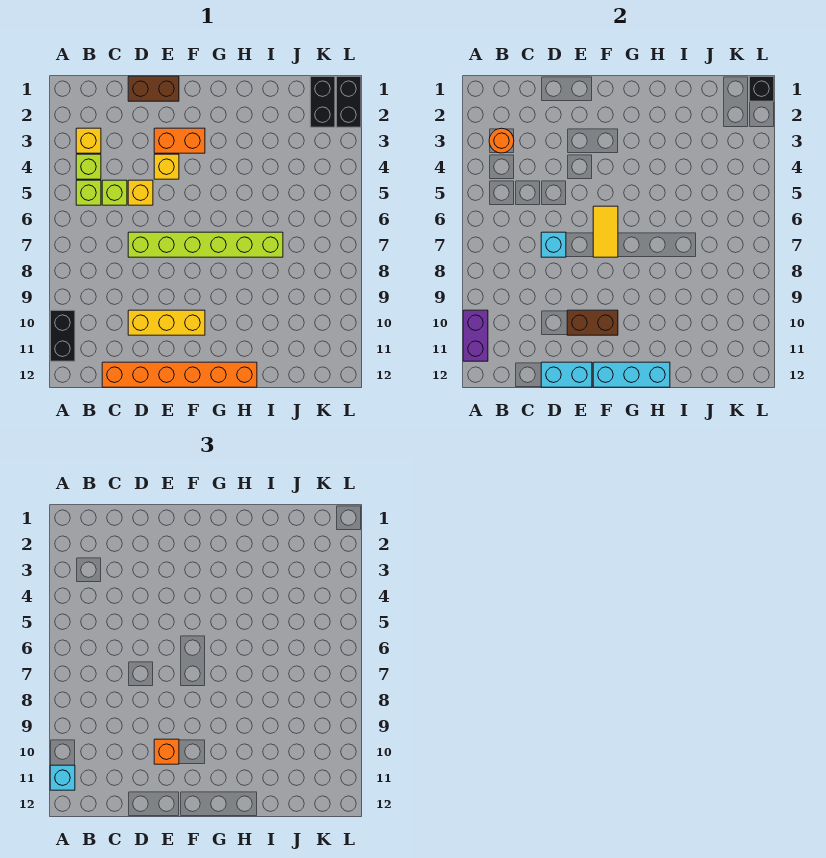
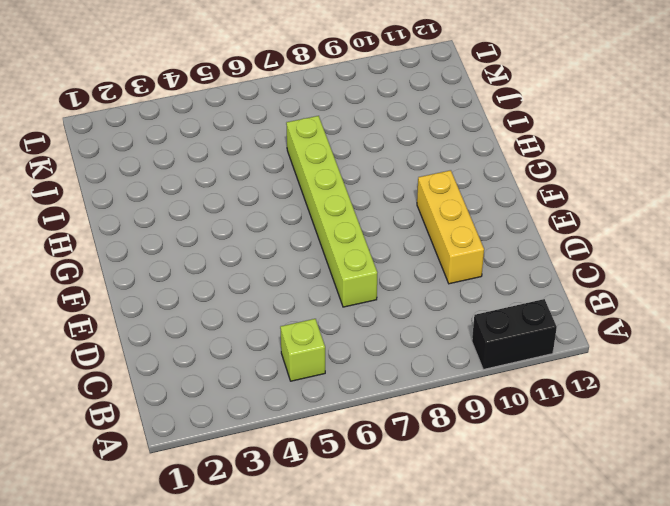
none -> yellow 1x1 brick [76,128,101,153]
none -> lime 1x1 brick [76,154,101,179]
none -> lime 1x1 brick [102,180,127,205]

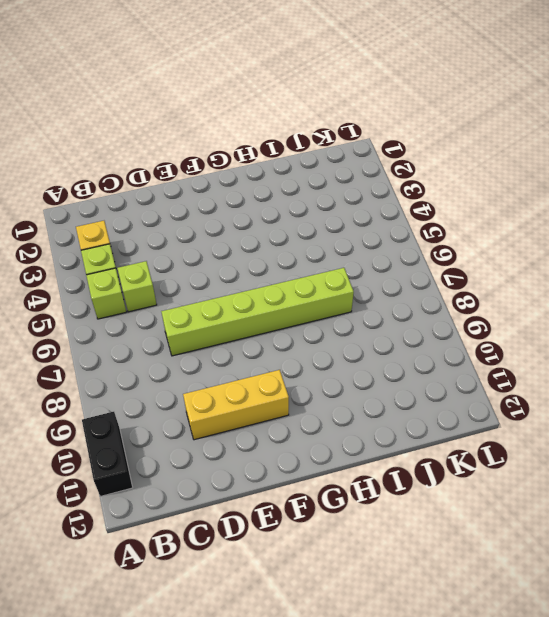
none -> orange 1x6 brick [102,362,257,387]
none -> brown 1x2 brick [128,76,179,101]
none -> yellow 1x1 brick [128,180,153,205]

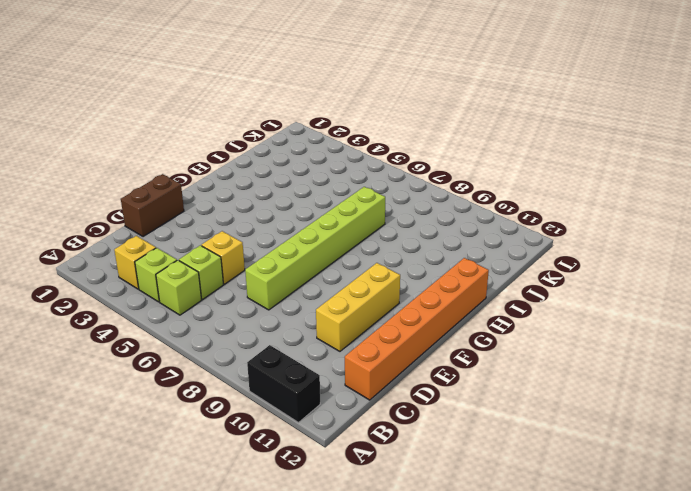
none -> orange 1x2 brick [154,128,205,153]
none -> yellow 1x1 brick [154,154,179,179]
none -> black 1x2 brick [310,76,335,127]

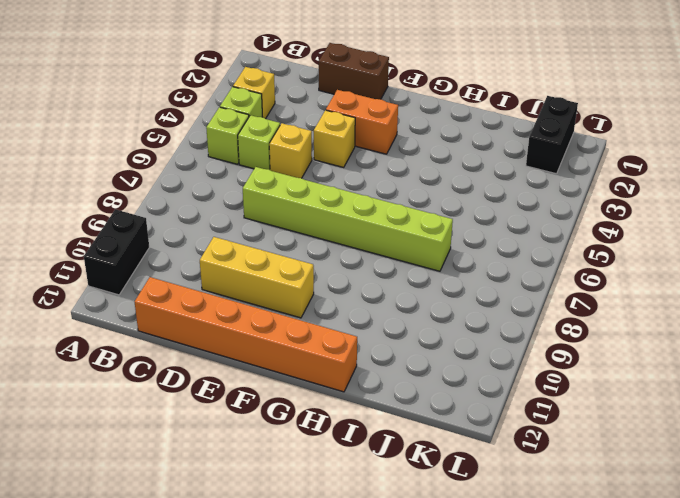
none -> black 1x2 brick [336,76,361,127]
none -> purple 1x2 brick [463,310,488,361]
none -> orange 1x1 round brick [489,128,514,153]

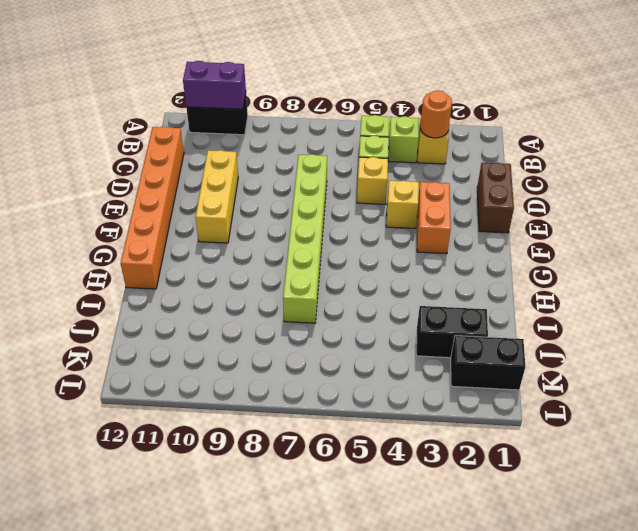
black 1x2 brick [417,306,488,358] -> black 1x2 brick moved to [336,76,361,127]
none -> cyan 1x1 brick [541,232,566,257]
none -> cyan 1x2 brick [541,362,592,387]
none -> brown 1x2 brick [567,310,618,335]

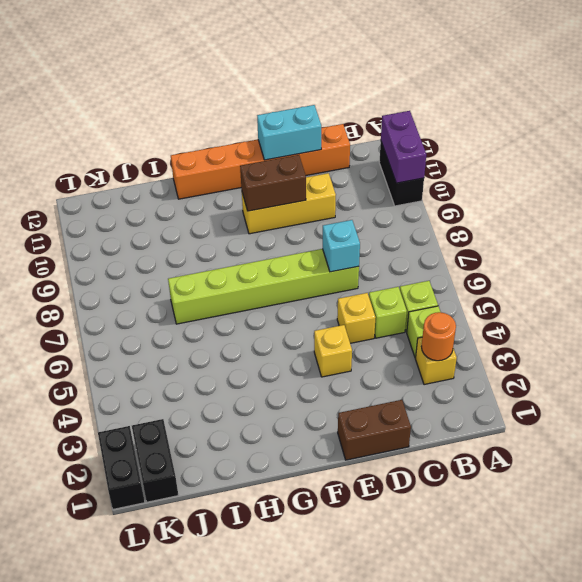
none -> orange 1x2 brick [154,128,205,153]
none -> yellow 1x2 tile [593,206,618,257]
none -> cyan 1x3 brick [593,362,670,387]

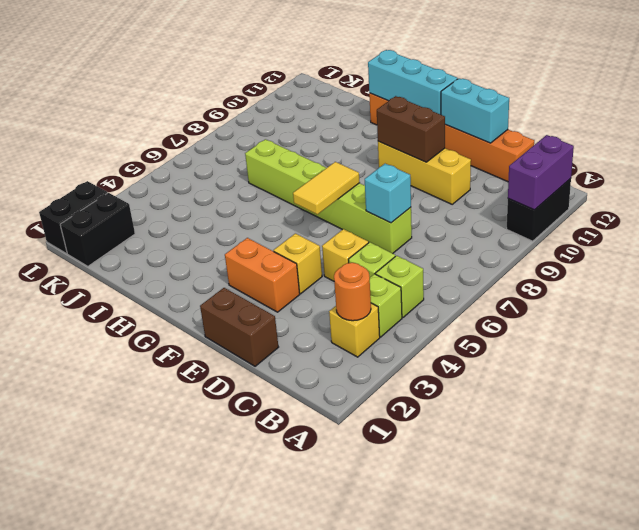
none -> black 1x1 brick [749,76,774,101]
none -> cyan 1x1 brick [50,765,75,790]
none -> orange 1x1 brick [154,739,179,764]

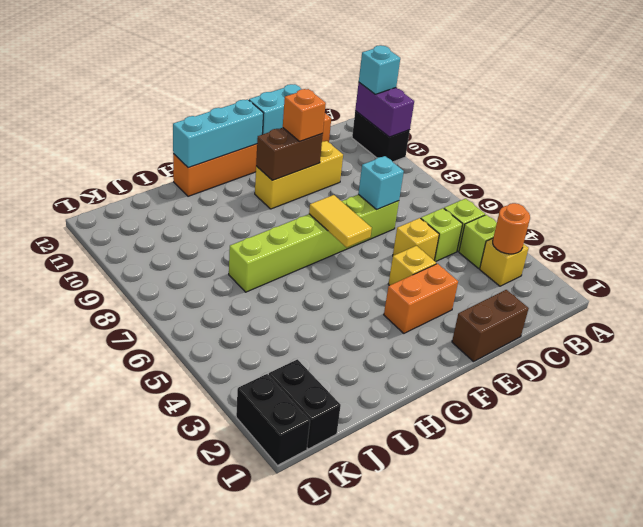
none -> black 1x1 brick [749,76,774,101]

